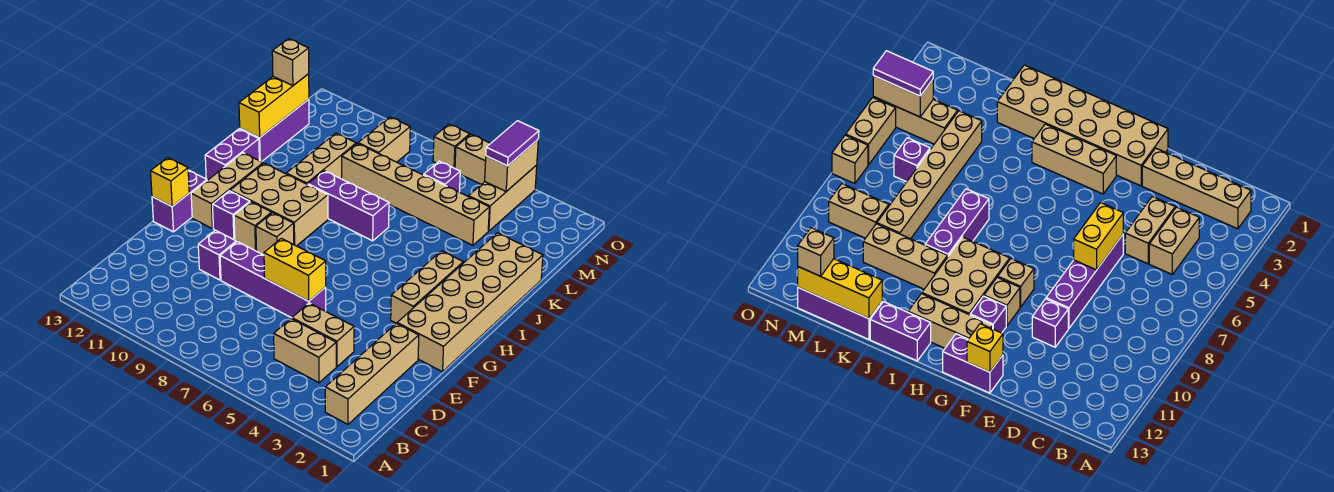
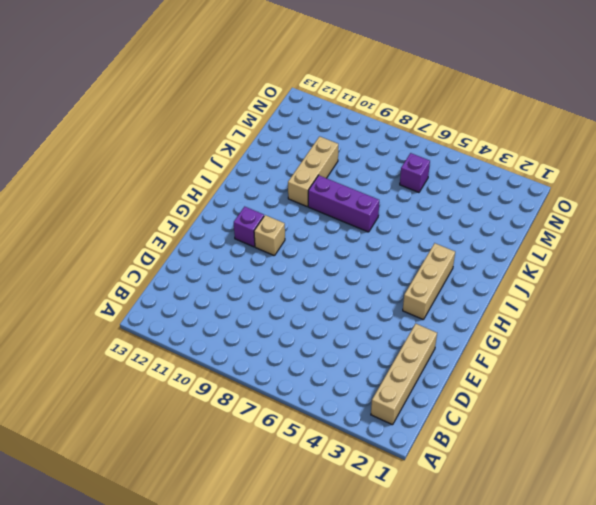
none -> tan 1x2 brick [274,319,336,383]
none -> tan 1x2 brick [292,303,354,367]
none -> purple 1x4 brick [220,242,326,318]

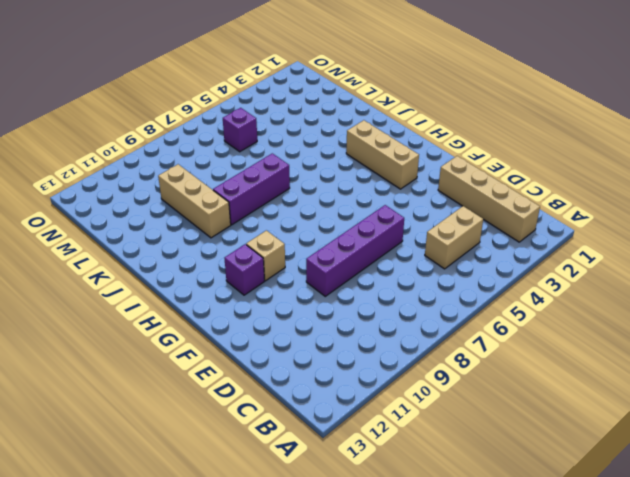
none -> tan 1x2 brick [292,303,354,367]
none -> purple 1x1 brick [198,230,236,280]
none -> tan 2x6 brick [397,233,543,372]

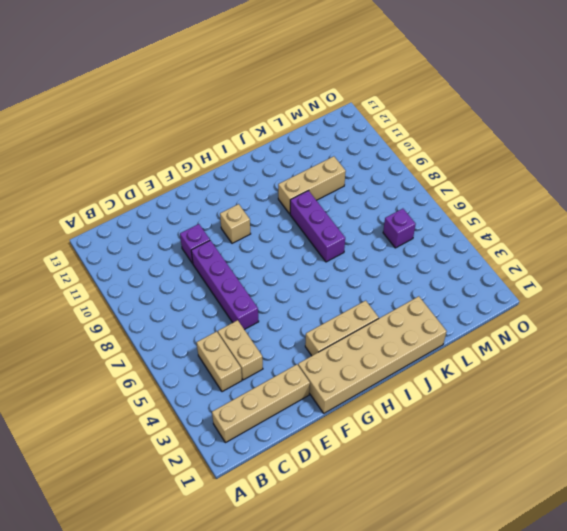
none -> purple 1x2 brick [152,170,207,232]
none -> tan 1x1 brick [256,213,294,255]
none -> purple 1x1 brick [213,191,250,240]

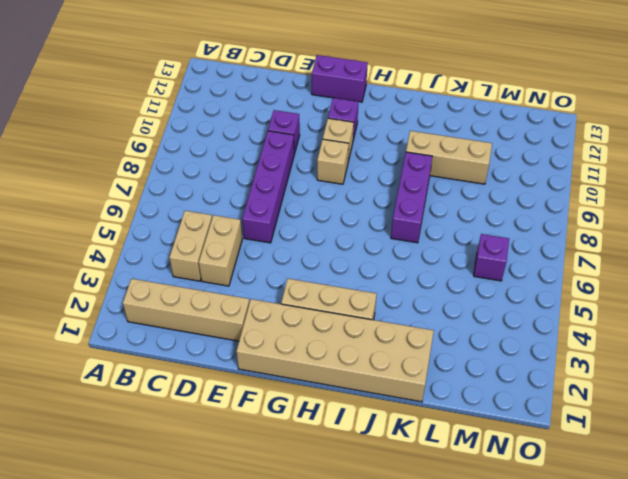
none -> tan 1x3 brick [191,153,263,229]
none -> tan 2x3 brick [230,163,328,246]
none -> purple 1x2 brick [205,129,259,180]

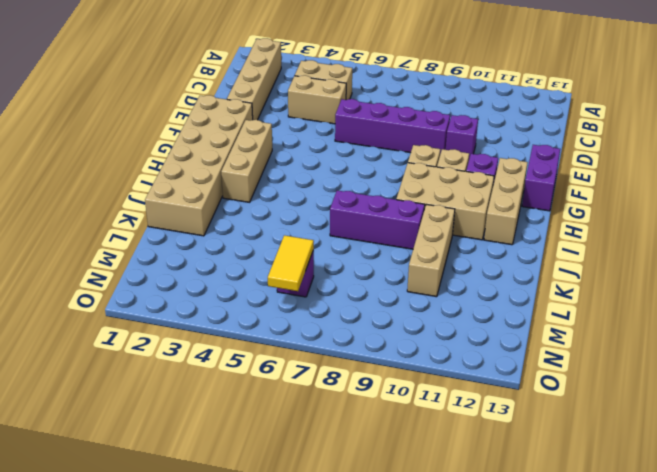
yellow 1x2 tile [268,235,314,291] -> none
none -> purple 1x2 brick [205,129,259,180]
none -> purple 1x3 brick [240,99,309,162]
none -> tan 1x6 brick [342,143,489,245]

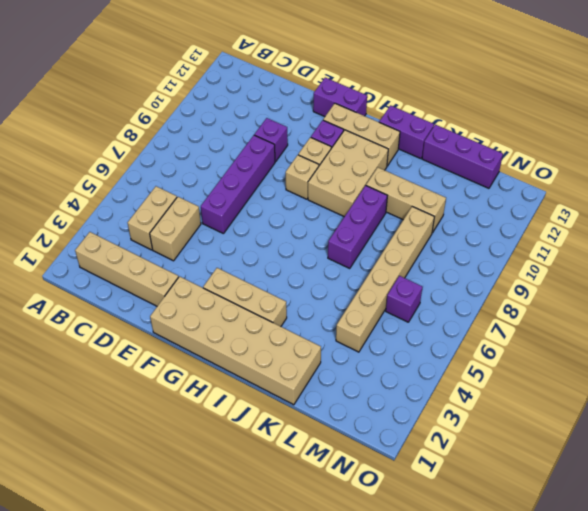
none -> tan 1x3 brick [469,165,537,231]
none -> tan 1x2 brick [358,117,410,162]
none -> tan 1x2 brick [455,134,491,184]

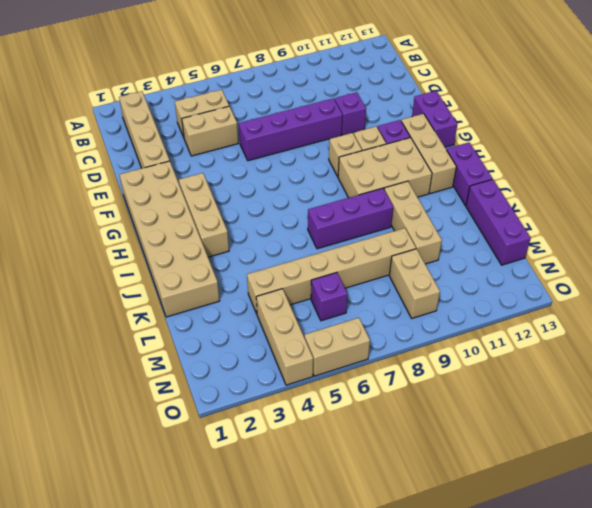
none -> tan 1x1 brick [433,124,470,168]
none -> yellow 1x2 brick [264,238,326,301]
none -> yellow 1x1 brick [151,158,189,206]

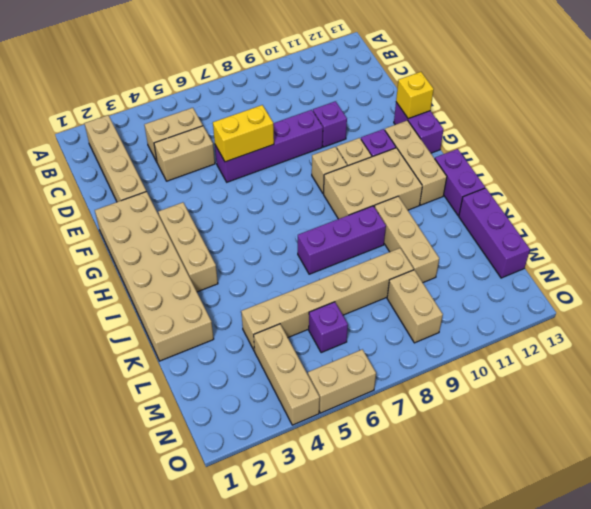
none -> tan 1x1 brick [433,124,470,168]
none -> yellow 1x3 brick [239,74,309,138]
none -> tan 1x2 brick [485,140,538,191]

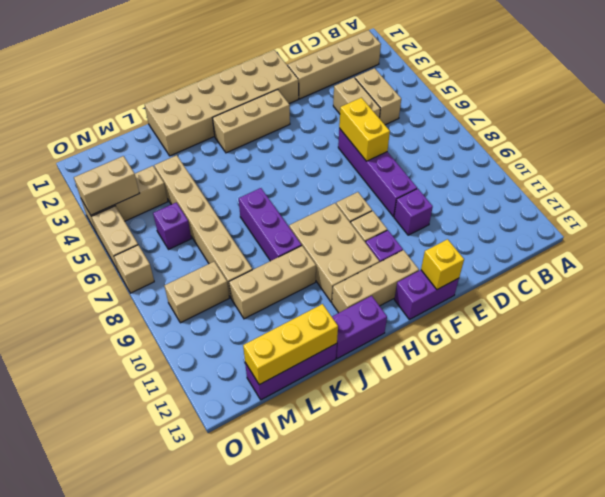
none -> tan 1x1 brick [272,39,309,86]
none -> purple 1x2 tile [486,121,539,166]

